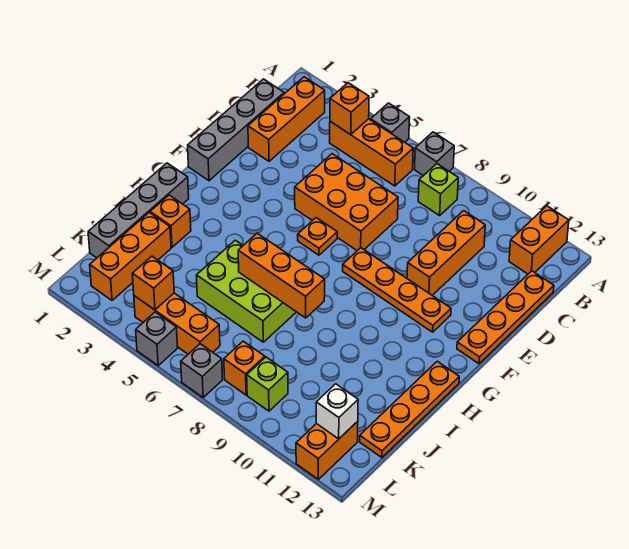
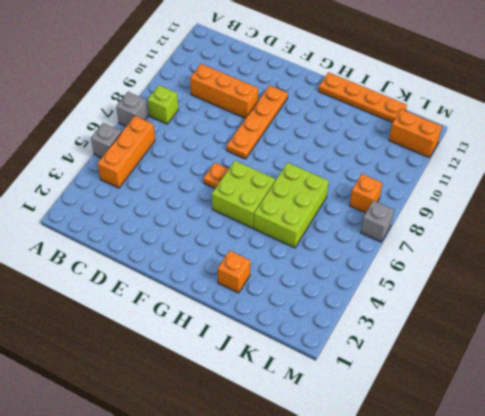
lime 2x2 brick [212,161,275,228] -> none
none -> orange 1x2 brick [509,206,569,274]
none -> orange 1x3 brick [248,77,325,161]
none -> grey 1x4 brick [188,79,284,181]

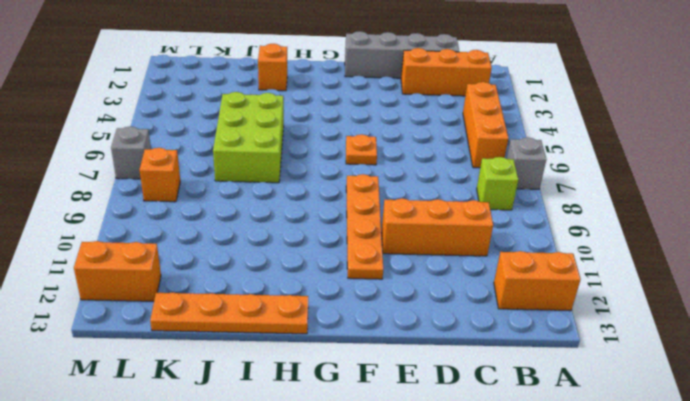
none -> grey 1x1 brick [371,103,410,142]
none -> orange 1x4 plate [457,271,554,364]
none -> orange 2x3 brick [295,154,398,251]

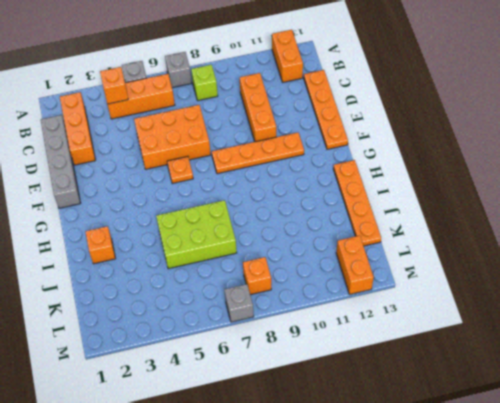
none -> grey 1x4 brick [88,163,189,258]
none -> orange 1x3 brick [90,212,171,300]
none -> orange 1x3 brick [134,293,220,354]

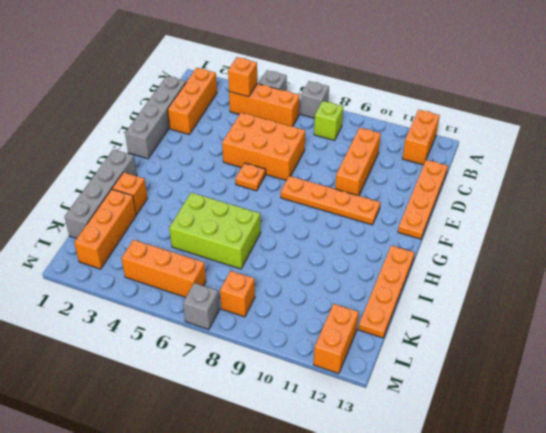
none -> lime 1x1 brick [247,357,288,411]
none -> grey 1x1 brick [136,312,177,366]
none -> orange 1x3 brick [238,233,325,318]

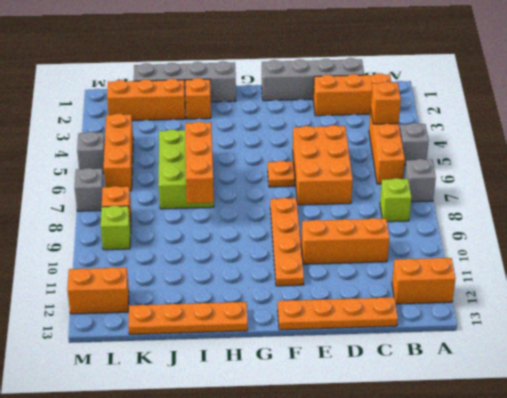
none -> orange 1x1 brick [132,256,174,310]
none -> white 1x1 brick [316,384,358,439]

